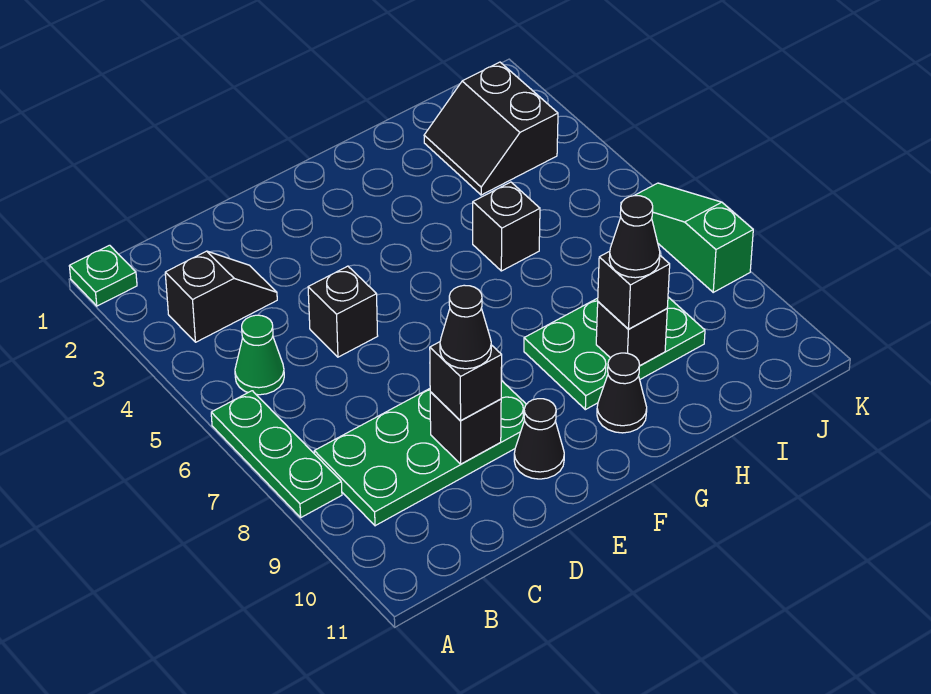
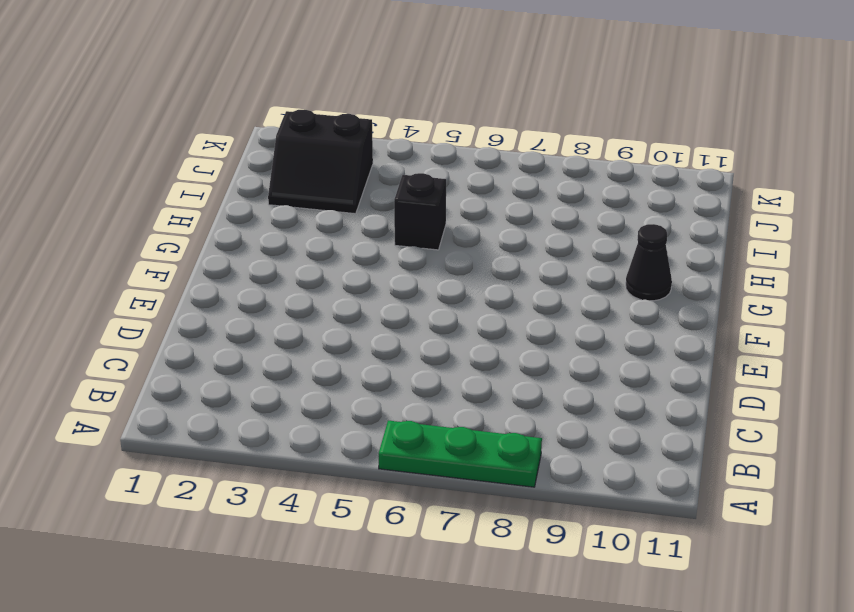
none -> green 1x1 plate [69,245,137,306]
none -> black 1x2 slope [165,251,277,342]
none -> green 1x1 cone [235,315,284,395]

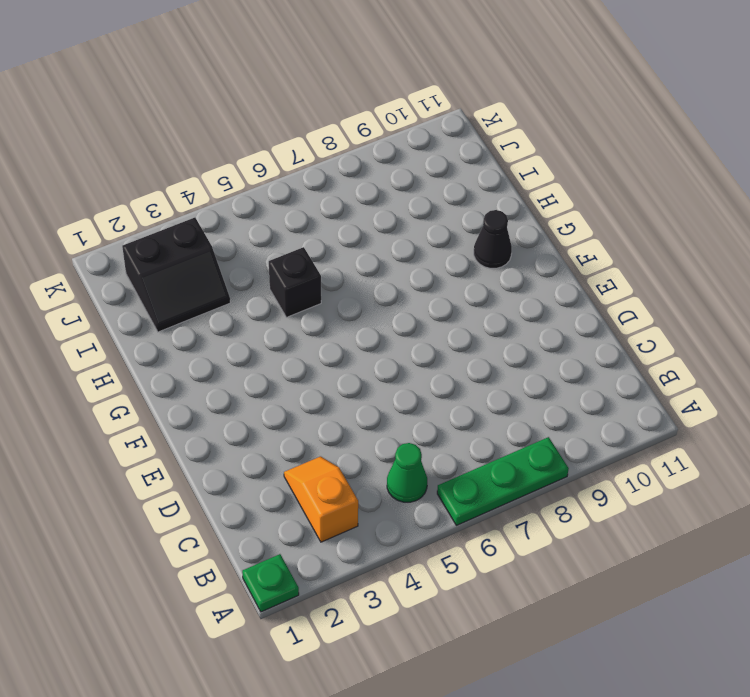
orange 1x2 slope [284,456,358,542] -> black 1x2 slope [165,251,277,342]
none -> green 2x4 plate [314,380,526,526]
none -> black 1x1 brick [308,266,378,357]
none -> black 1x1 cone [514,399,564,479]

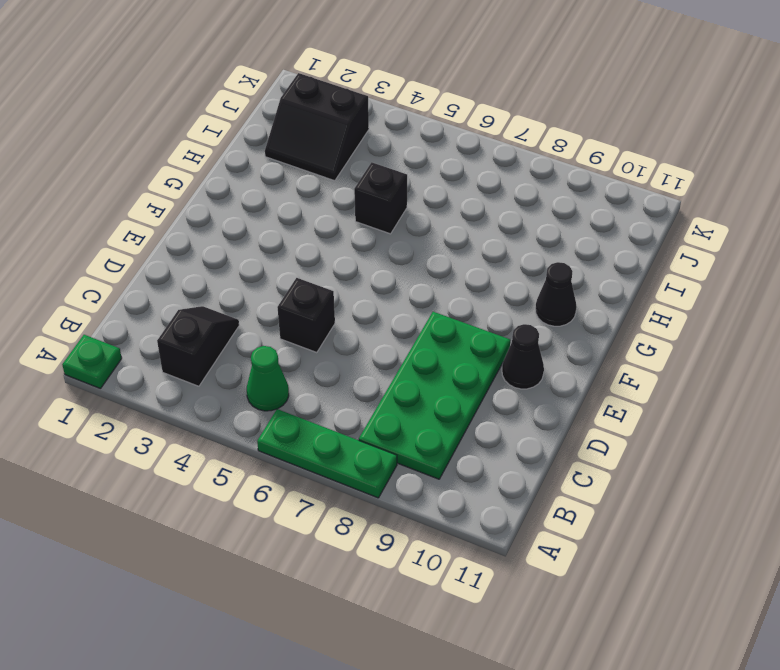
none -> green 2x3 plate [524,297,705,410]
none -> green 1x3 slope [621,183,753,292]
none -> black 1x1 brick [430,392,501,464]

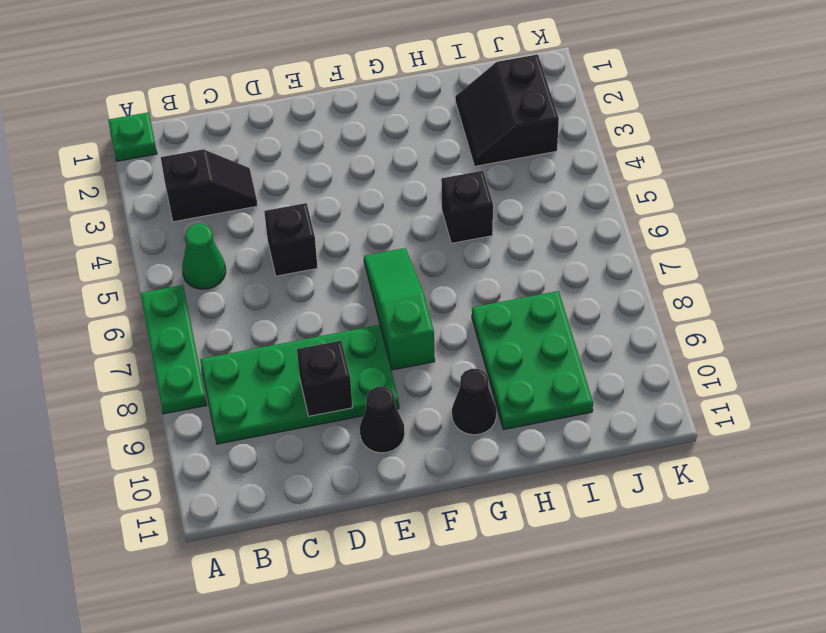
green 1x3 slope [364,248,435,370] -> green 1x3 slope moved to [621,183,753,292]
green 2x3 plate [472,291,593,430] -> green 2x3 plate turned to [524,297,705,410]
none -> black 1x1 brick [596,302,667,366]
none -> black 1x1 brick [430,342,502,420]
none -> black 1x1 brick [598,251,670,329]

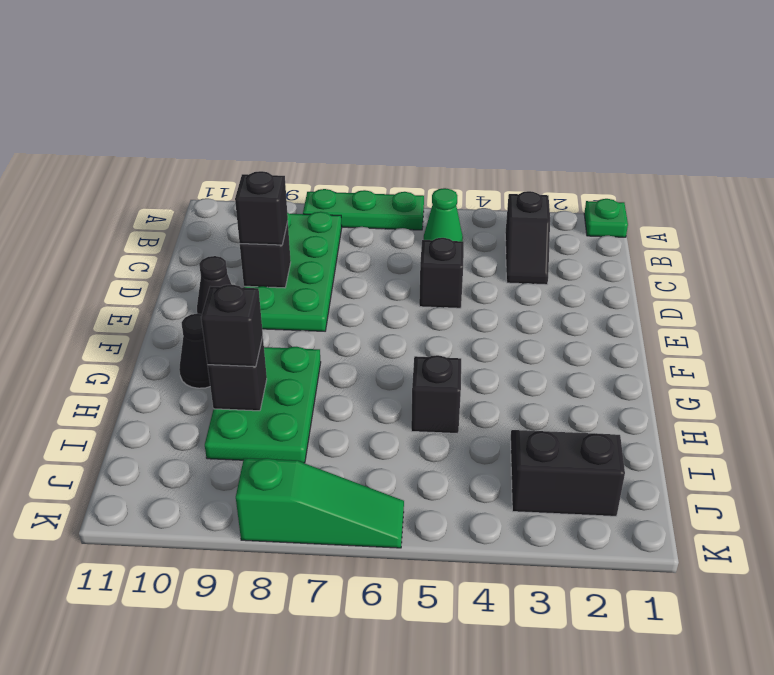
none -> black 1x1 cone [440,285,491,369]
none -> black 1x1 cone [609,196,660,278]

